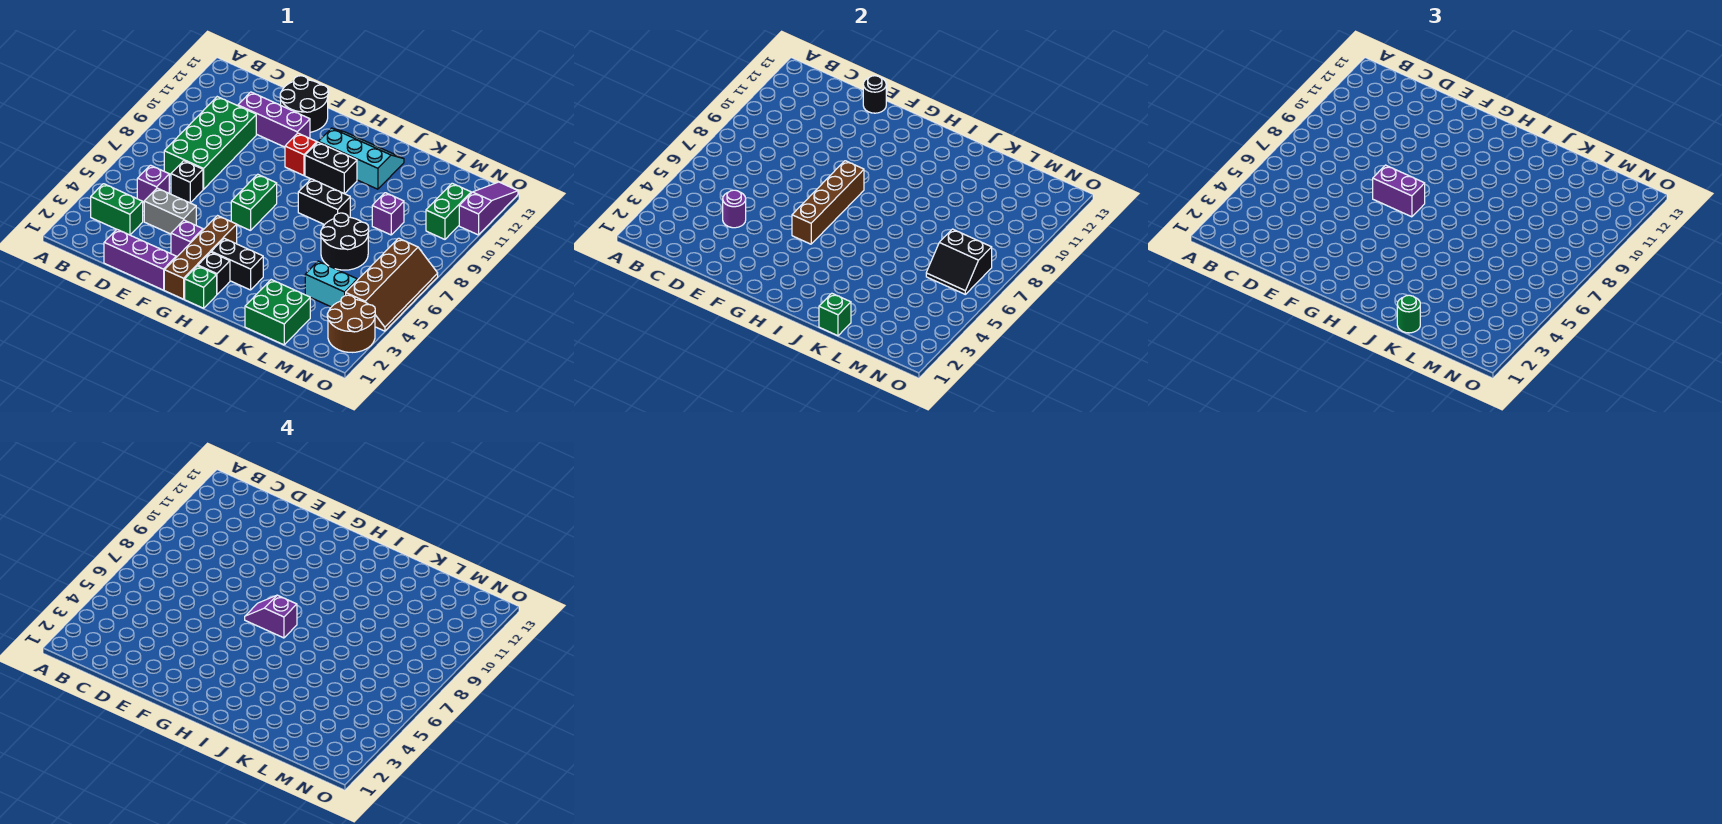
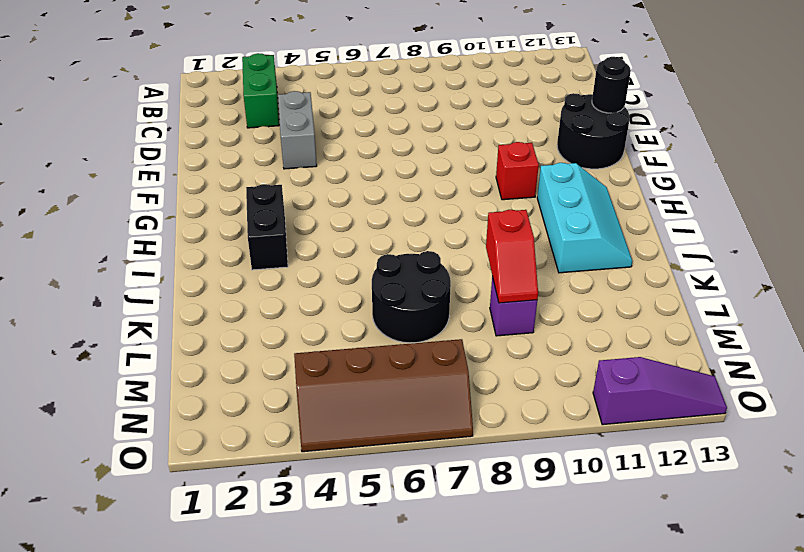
red 1x2 slope [486,210,538,303] -> none
none -> purple 1x1 brick [137,165,169,202]
none -> green 2x4 brick [164,97,256,189]
none -> purple 1x3 brick [104,230,176,290]
none -> black 1x1 brick [171,161,203,203]

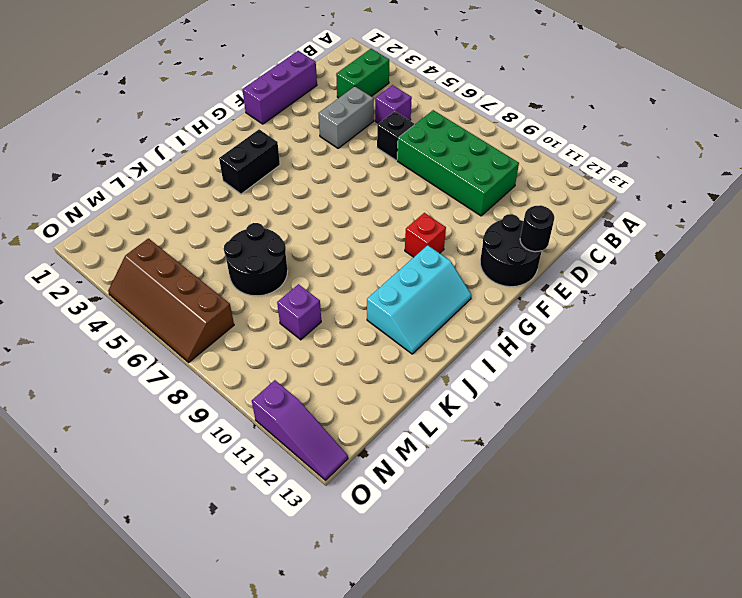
none -> purple 1x3 brick [238,92,310,147]
none -> purple 1x1 brick [171,220,203,257]
none -> brown 1x4 brick [164,216,237,299]
none -> green 1x2 brick [231,174,277,231]

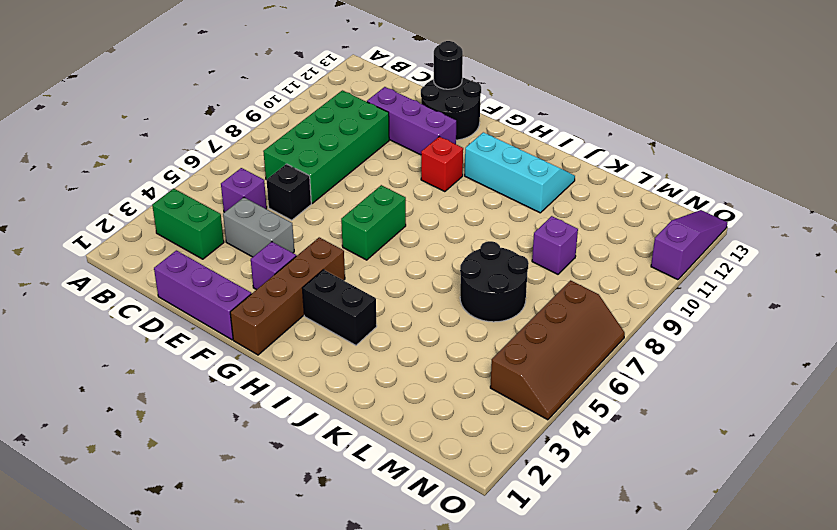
none -> green 1x1 brick [185,266,217,308]
none -> black 1x1 brick [198,252,230,294]
none -> black 1x2 brick [305,142,357,194]
none -> black 1x2 brick [298,179,350,225]

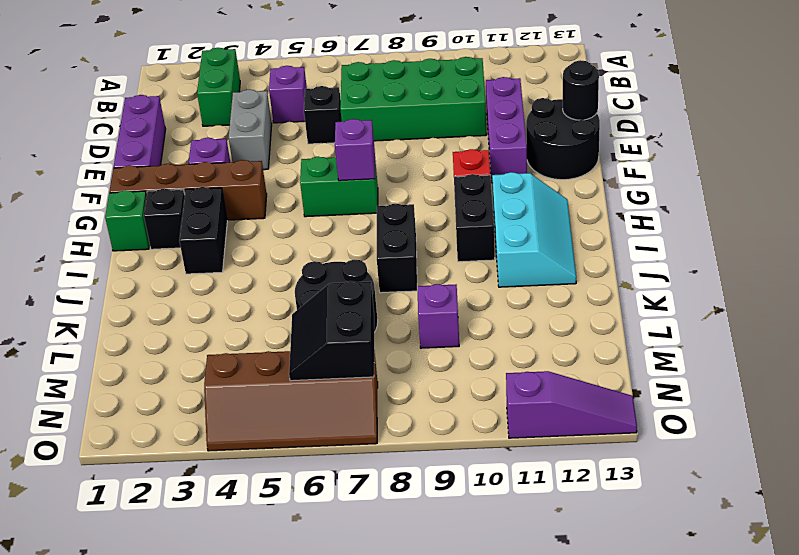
purple 1x1 brick [335,119,375,181] -> brown 1x4 brick [792,161,864,244]
none -> green 2x2 brick [245,280,310,345]
none -> cyan 1x2 brick [305,261,357,307]
none -> brown 2x2 round brick [327,295,375,352]
none -> green 1x2 brick [426,183,471,239]

